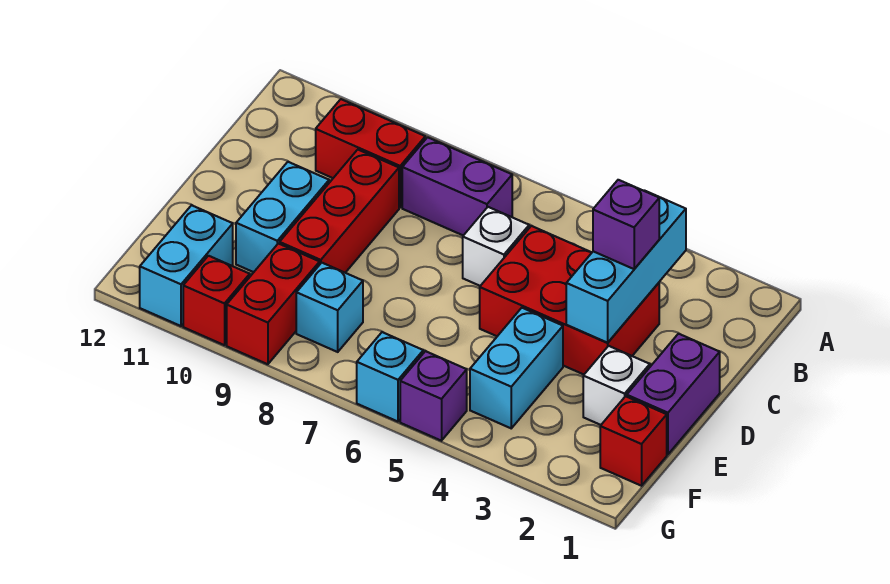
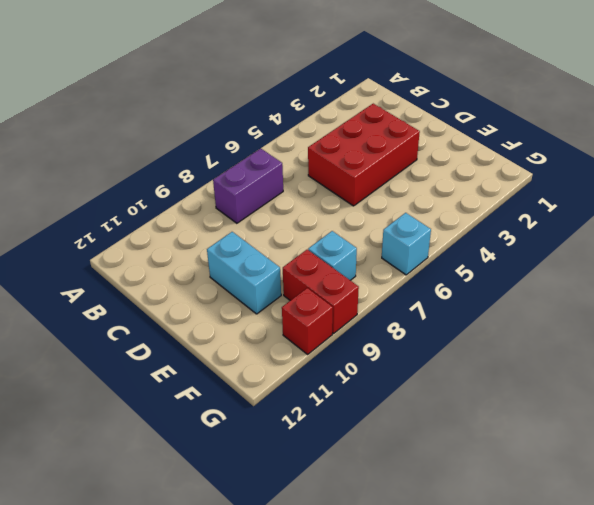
none -> red 1x2 brick [316,99,425,208]
none -> white 1x1 brick [463,207,529,286]
none -> red 1x3 brick [280,150,399,273]

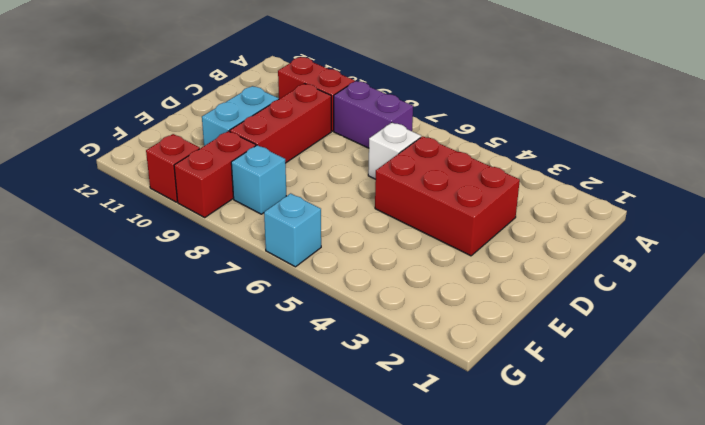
none -> purple 1x2 brick [627,334,720,454]
none -> white 1x1 brick [583,346,650,425]
none -> cyan 1x2 brick [470,308,563,428]

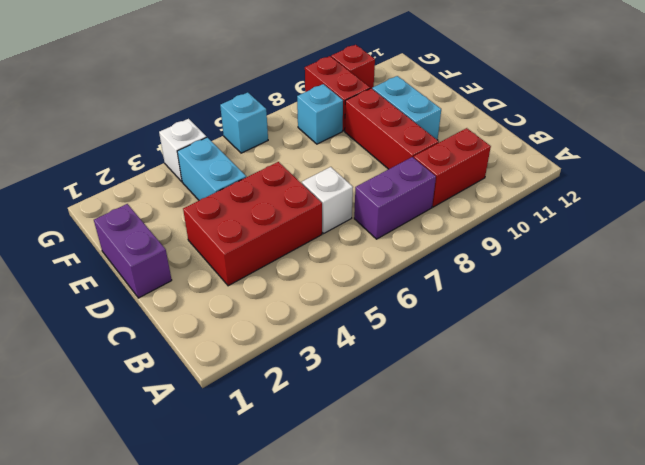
white 1x1 brick [159,119,206,181] -> white 1x1 brick moved to [583,346,650,425]
none -> red 1x1 brick [600,396,667,486]
none -> cyan 1x2 brick [140,205,233,326]
none -> purple 1x1 brick [400,351,467,441]

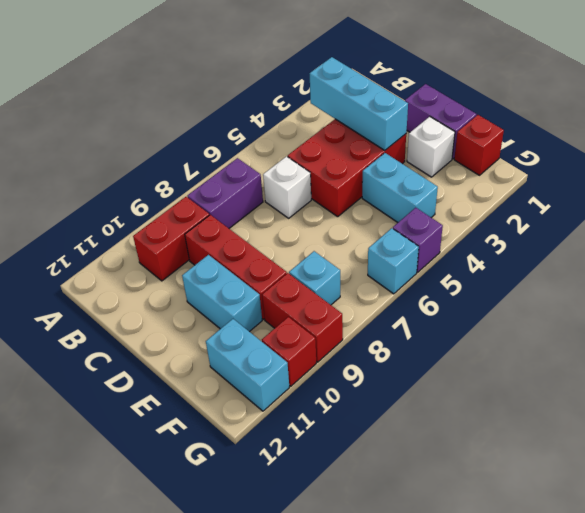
none -> purple 1x1 brick [593,180,659,269]

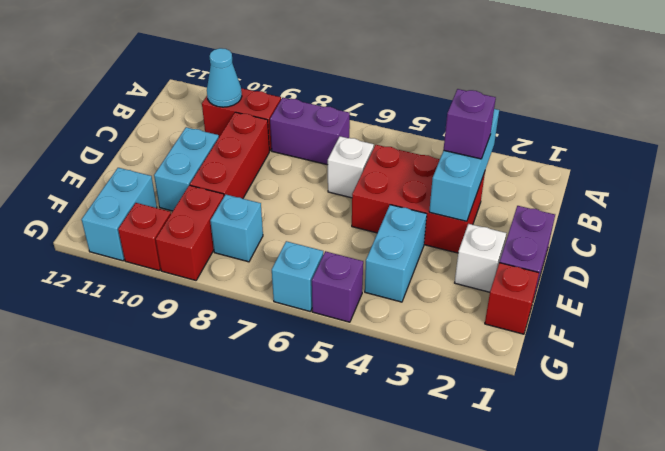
cyan 1x1 cone [207,48,242,107] -> none

